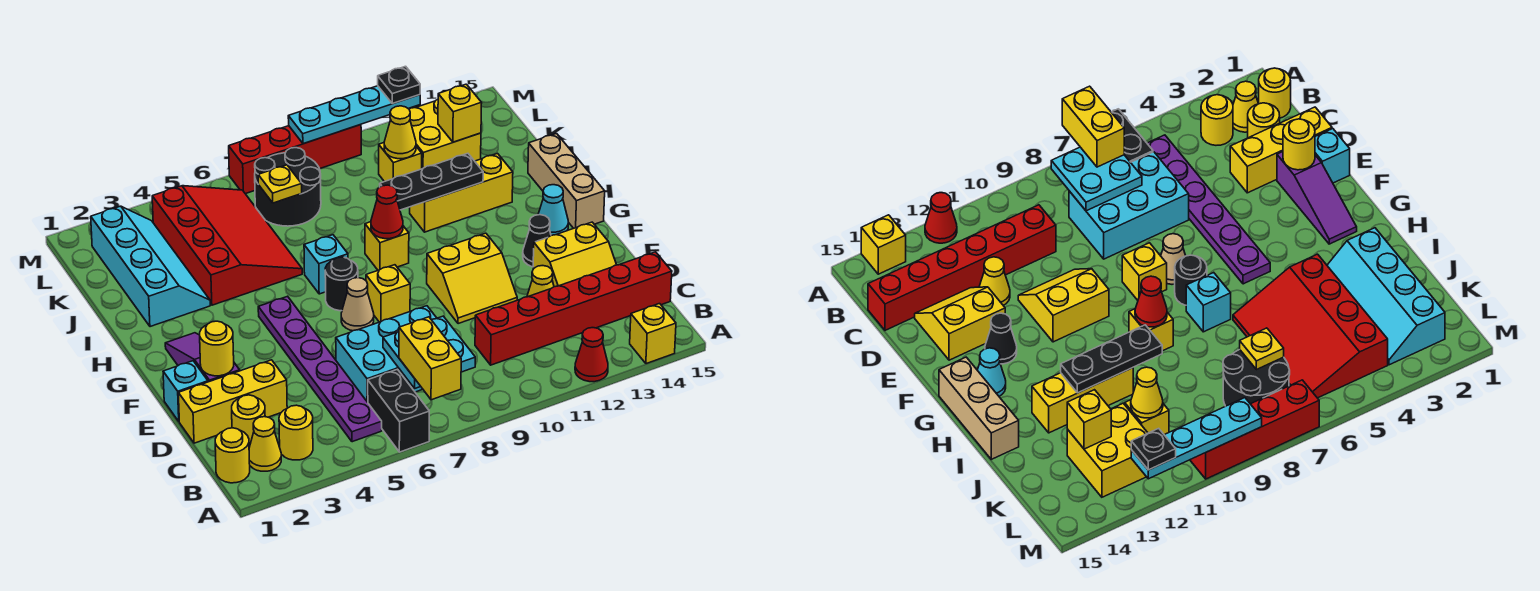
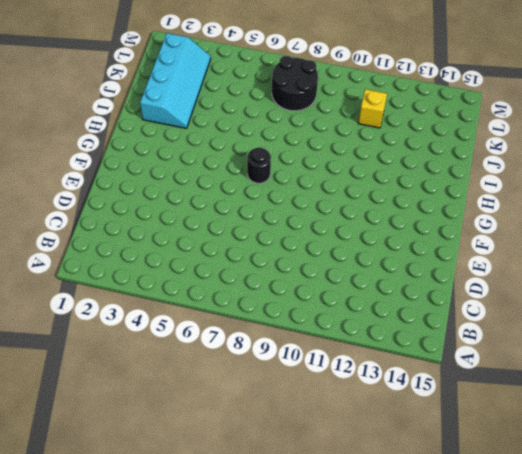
none -> black 1x2 brick [368,369,429,452]
none -> red 1x1 cone [575,328,608,382]
none -> yellow 1x1 brick [630,304,676,364]
none -> yellow 1x1 round brick [215,428,250,483]

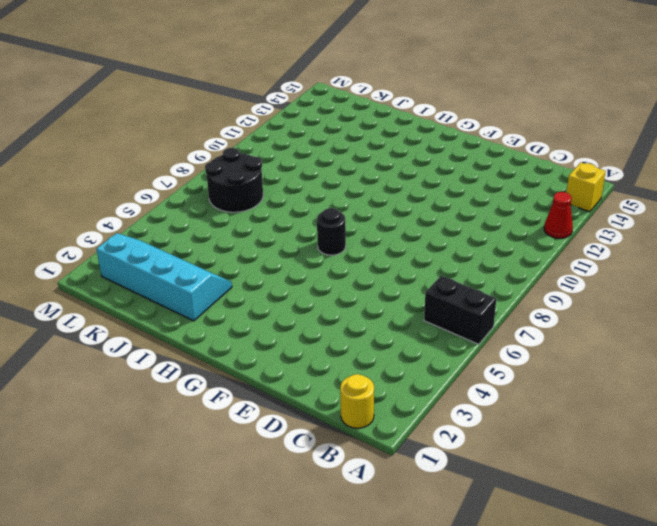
none -> yellow 1x1 cone [249,417,281,471]
none -> yellow 1x1 round brick [279,405,313,460]
none -> purple 1x6 plate [258,296,382,442]
none -> yellow 1x1 round brick [232,395,265,447]

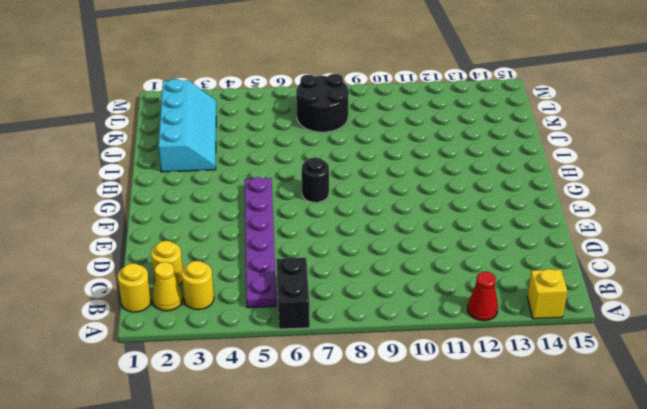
none -> cyan 2x3 brick [336,306,437,402]
none -> red 1x6 brick [475,252,672,365]
none -> yellow 1x3 brick [178,360,287,443]
none -> yellow 1x1 cone [527,266,554,297]

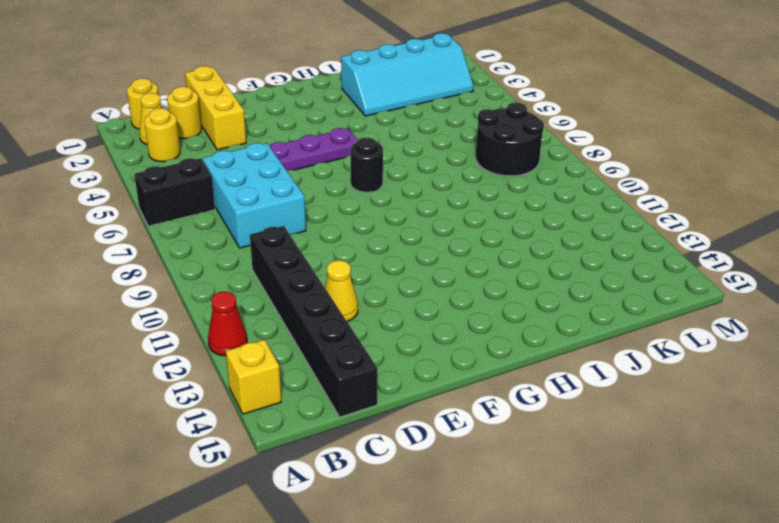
black 1x6 brick [250,226,378,417] -> red 1x6 brick [475,252,672,365]
none -> yellow 2x2 slope [533,222,616,287]
none -> cyan 1x1 brick [163,361,208,421]
none -> purple 1x3 slope [165,333,240,382]
none -> yellow 2x2 slope [427,233,517,324]

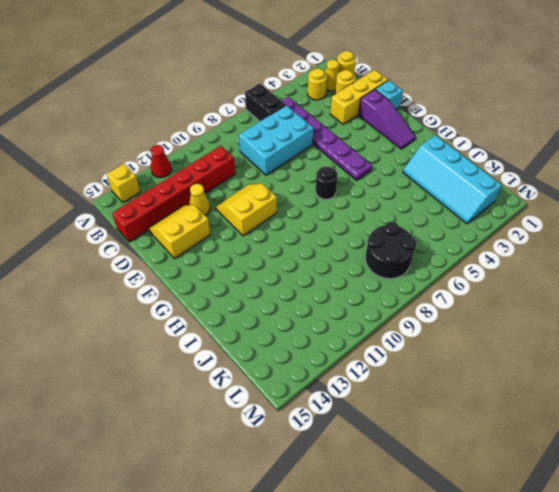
none -> tan 1x1 cone [341,278,374,331]
none -> yellow 1x1 brick [366,265,410,322]
none -> black 1x1 cone [523,215,551,267]
none -> cyan 1x1 cone [538,185,568,235]

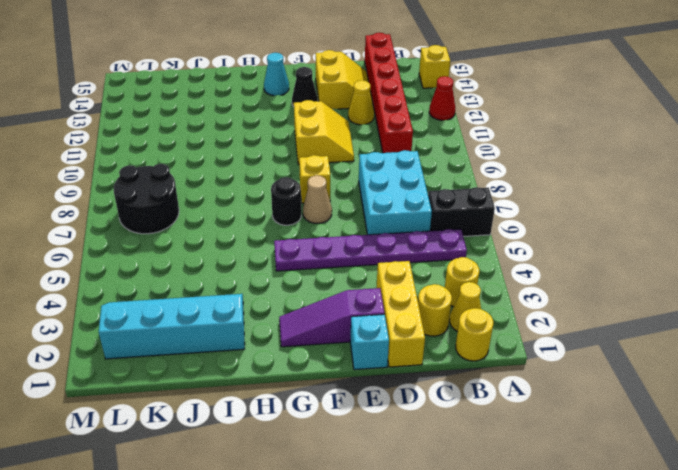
none -> tan 1x3 brick [528,134,605,228]
none -> cyan 1x1 brick [304,235,348,294]
none -> yellow 1x1 brick [365,222,409,270]
none -> red 3x4 slope [152,186,302,305]

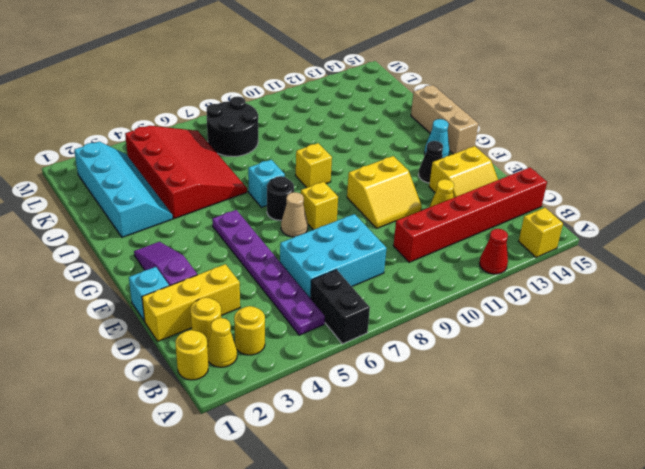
none -> yellow 1x3 brick [410,154,513,232]
none -> yellow 1x1 brick [379,143,422,182]
none -> yellow 2x2 brick [409,100,481,169]
none -> red 1x4 brick [229,125,361,194]

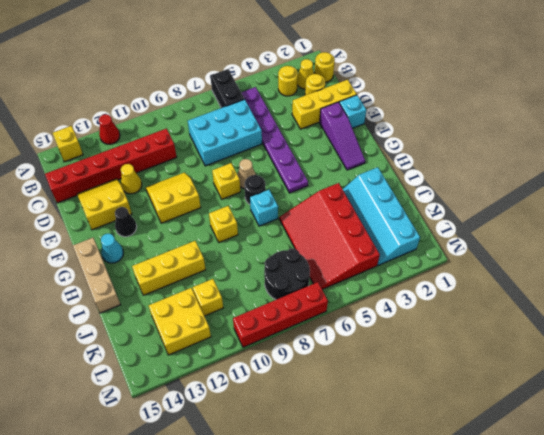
none -> cyan 2x2 plate [383,316,475,388]
none -> yellow 1x1 round brick [200,321,234,376]
none -> red 1x1 cone [371,185,403,239]
none -> black 1x3 plate [380,153,483,210]

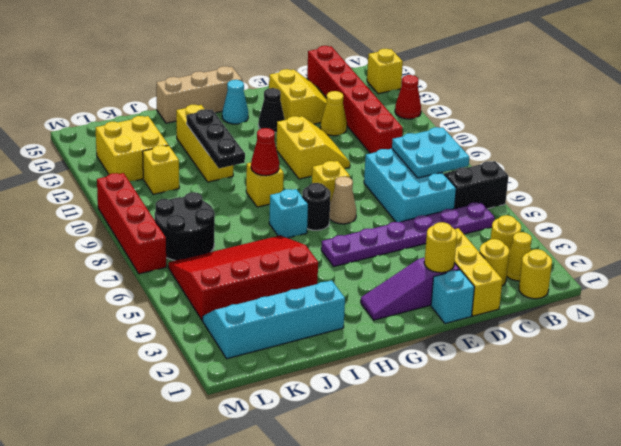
none -> yellow 1x1 plate [258,165,302,203]
none -> yellow 1x1 cone [384,106,416,159]
none -> yellow 1x1 brick [438,84,482,142]
none -> cyan 1x4 plate [288,86,420,144]

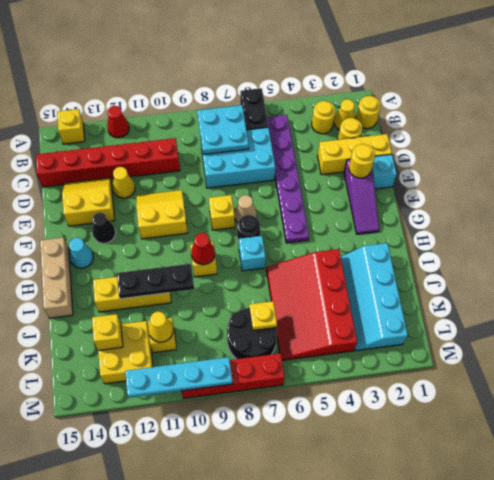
none -> yellow 1x2 brick [399,317,461,400]
none -> black 1x1 plate [378,66,420,104]

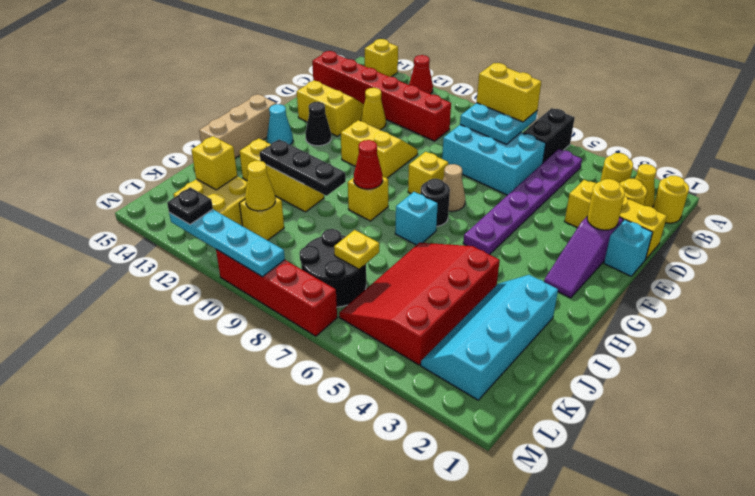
yellow 1x2 brick [477,63,541,122] -> yellow 1x2 brick turned to [399,317,461,400]

